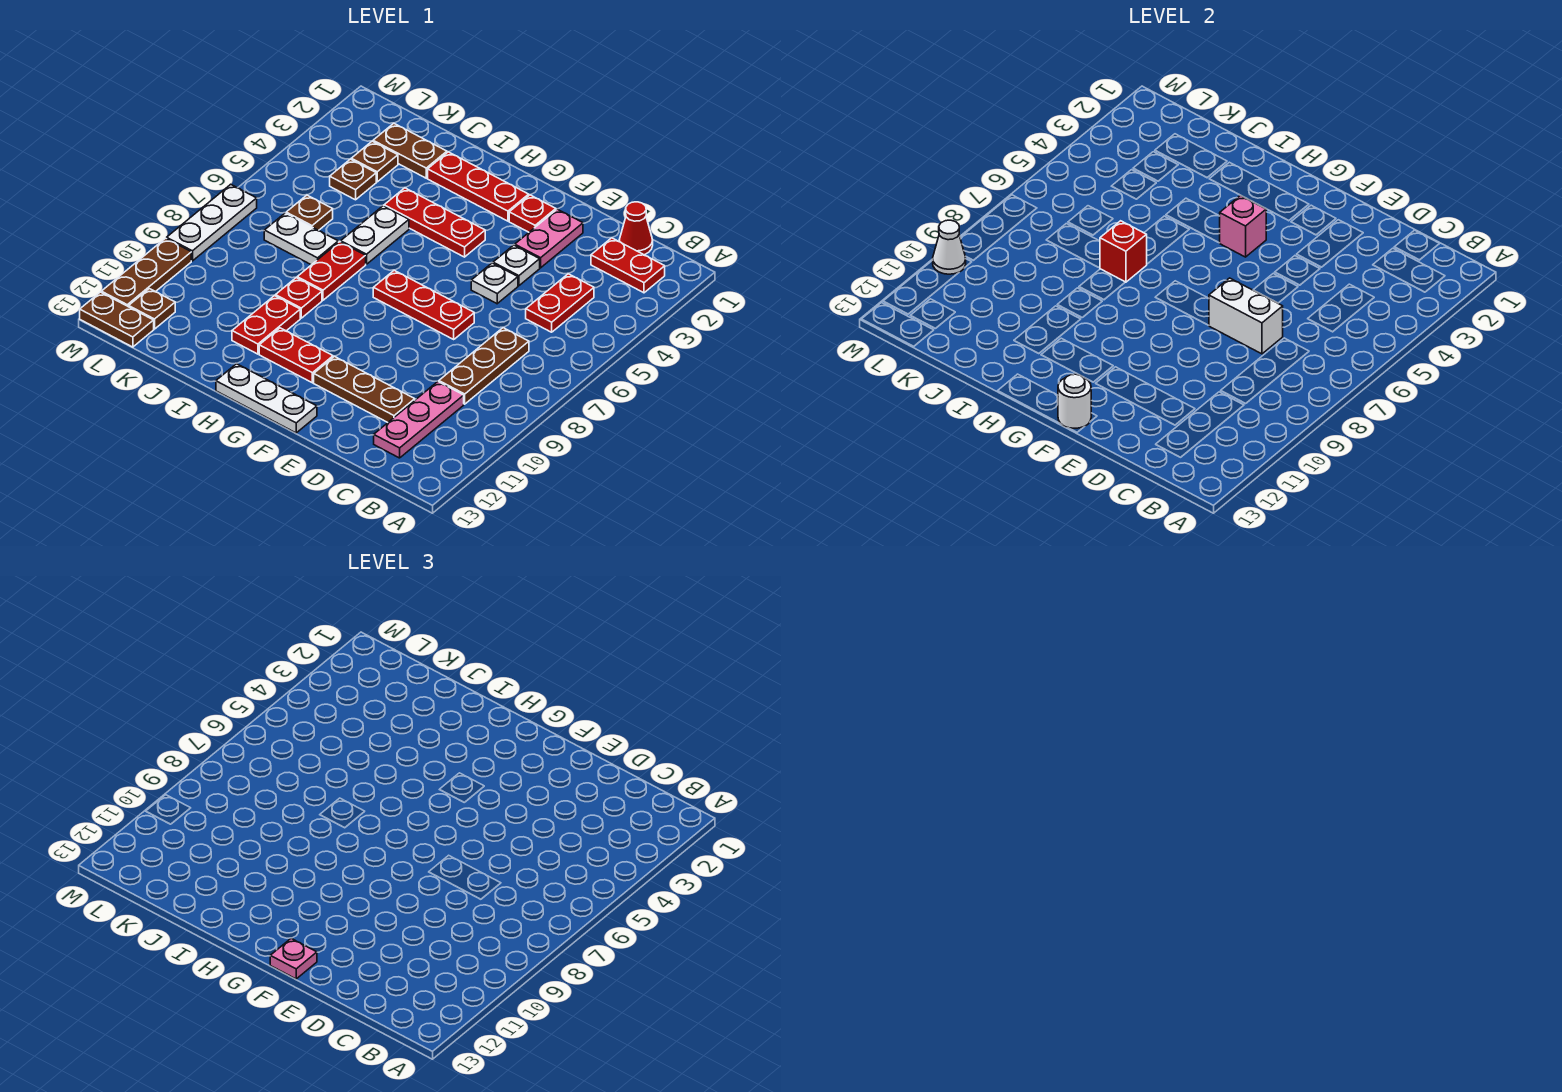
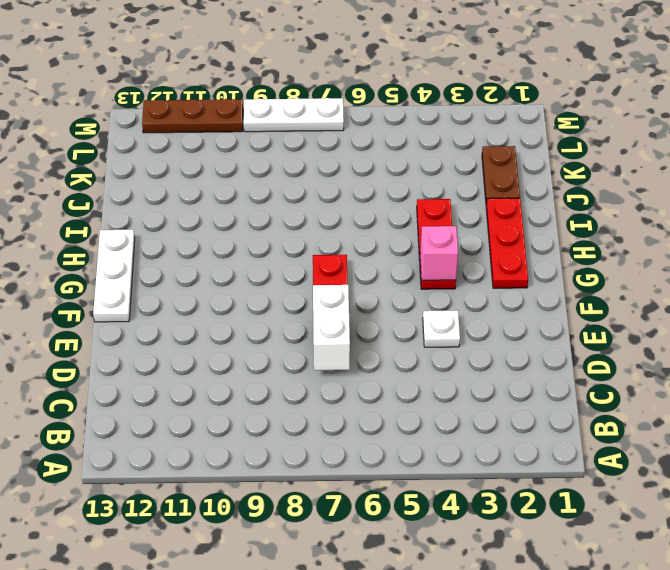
none -> red 1x2 plate [591,238,665,293]
none -> red 1x1 cone [619,202,653,255]
none -> red 1x2 plate [526,274,594,332]
none -> brown 1x3 plate [439,328,529,404]

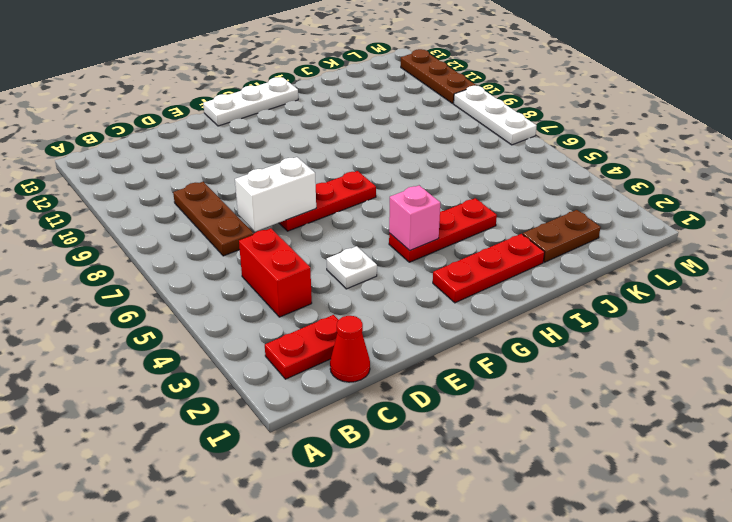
red 1x2 brick [239,228,312,317] -> red 1x2 plate [526,274,594,332]
none -> pink 1x3 plate [374,382,464,458]
none -> brown 1x3 plate [314,357,415,422]
none -> pink 1x2 plate [515,209,583,268]
none -> white 1x1 plate [471,263,518,304]

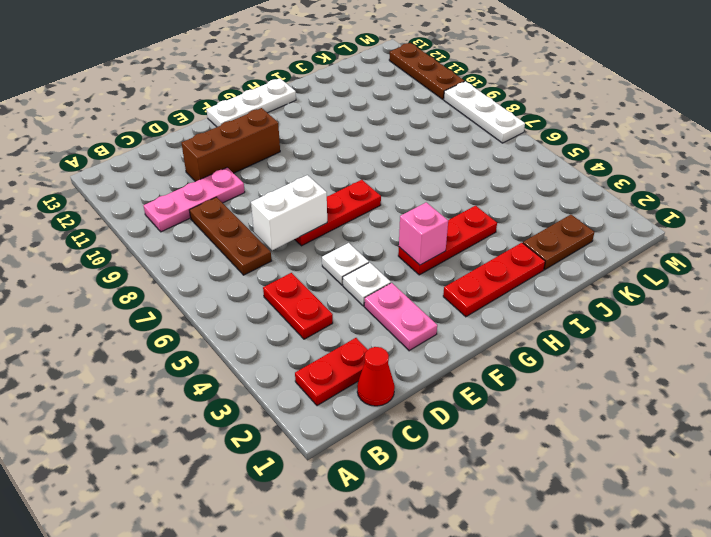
pink 1x3 plate [144,167,245,232] -> pink 1x3 plate turned to [374,382,464,458]
brown 1x3 brick [182,108,280,182] -> brown 1x3 plate [314,357,415,422]
none -> red 1x1 plate [509,195,556,232]
none -> red 1x2 plate [259,328,333,383]
none -> white 1x2 plate [341,206,409,264]
none -> red 1x2 plate [297,242,366,300]

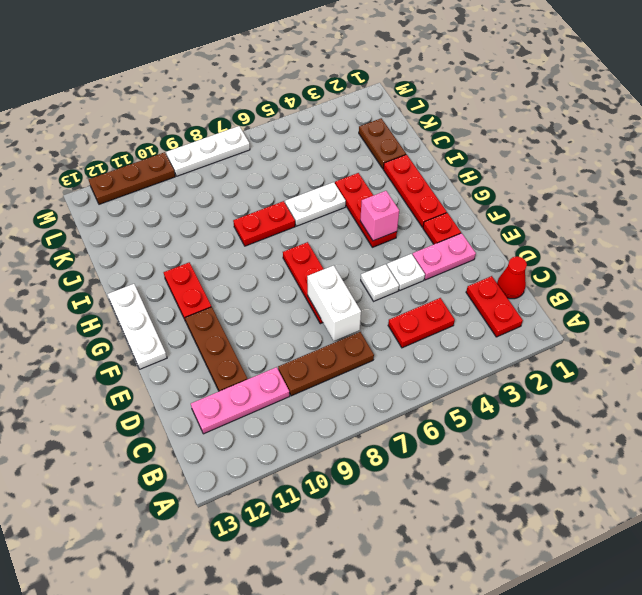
none -> red 1x1 plate [276,278,322,318]
none -> red 1x2 plate [232,295,300,354]
none -> white 1x2 plate [264,213,338,265]
none -> brown 1x1 plate [351,141,398,182]

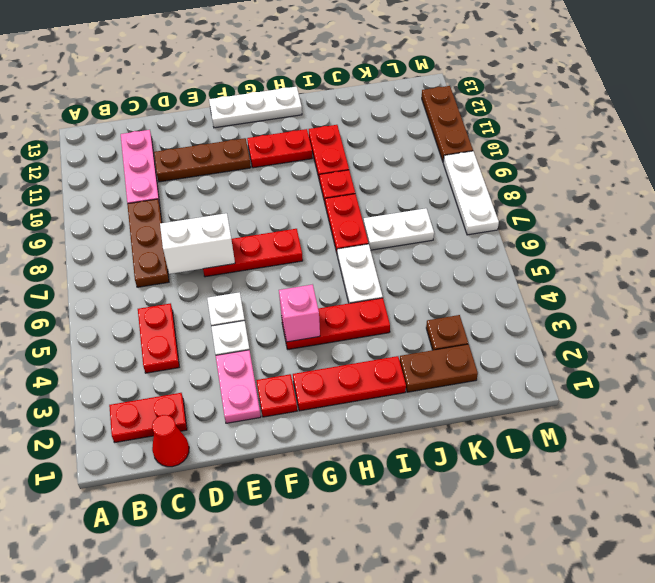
none -> brown 1x1 plate [330,159,376,200]
none -> brown 1x1 plate [286,195,333,230]
none -> brown 1x1 plate [129,289,175,329]
none -> brown 1x2 plate [80,292,154,347]

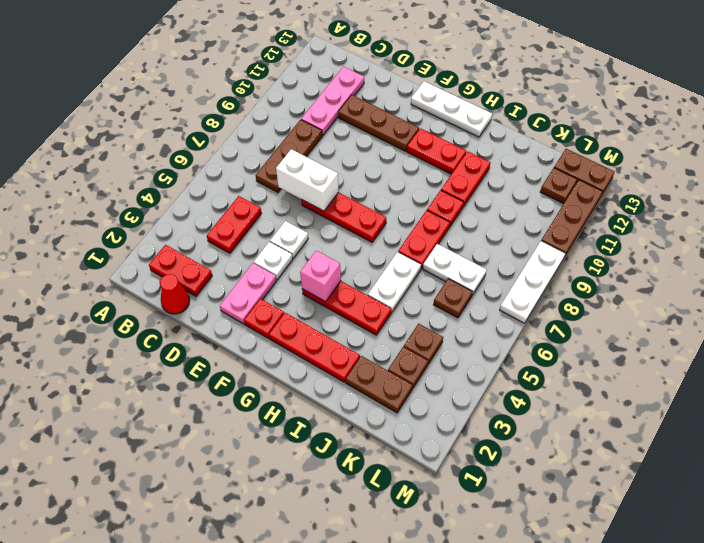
none -> white 1x1 round brick [1058,374,1091,428]
none -> red 1x1 brick [1100,221,1147,282]
none -> white 1x1 cone [933,220,966,274]
none -> pink 1x1 plate [270,939,317,979]

